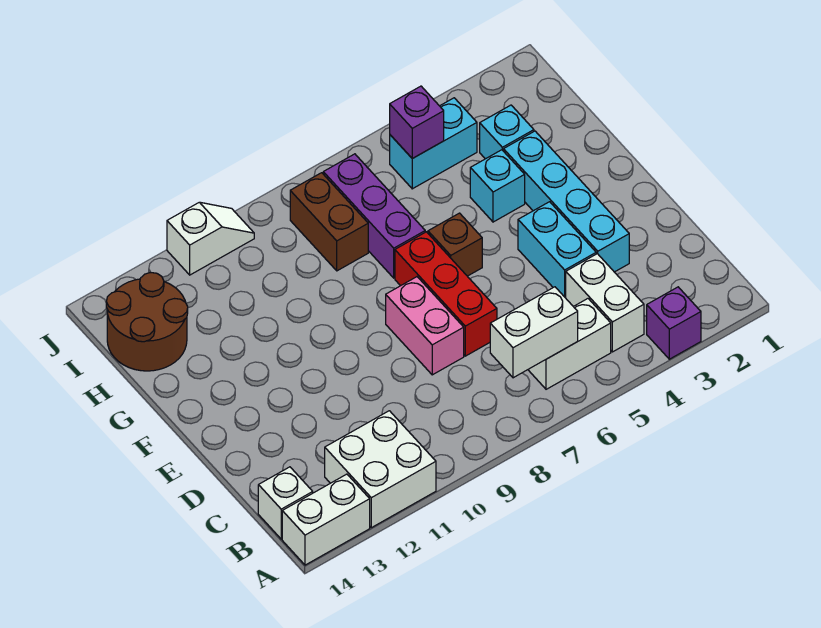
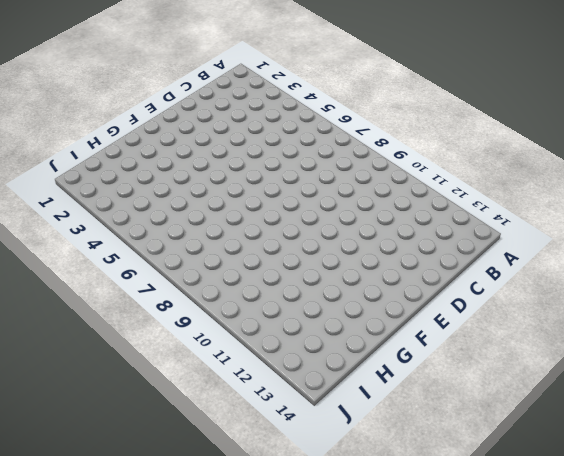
none -> purple 1x1 brick [647,287,701,359]
none -> white 2x2 brick [325,411,436,528]
none -> white 1x2 brick [282,474,370,565]

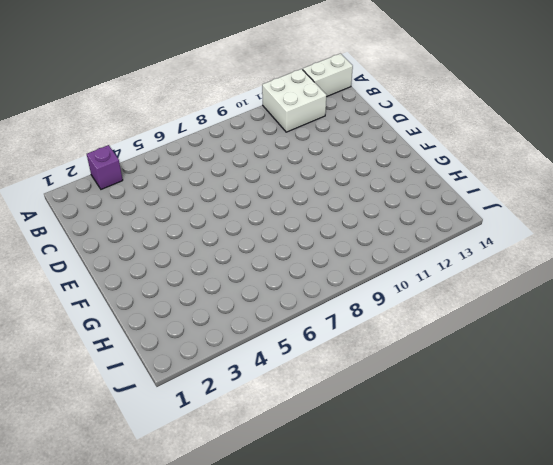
none -> white 1x2 brick [566,254,644,352]
none -> white 1x2 brick [528,299,611,389]
none -> white 1x1 brick [258,467,313,539]

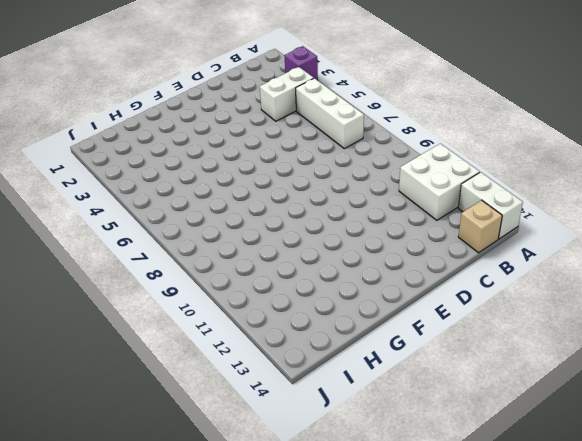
white 1x3 brick [296,78,364,149] -> white 1x2 brick [528,299,611,389]
tan 1x1 brick [458,200,502,253] -> white 1x1 brick [258,467,313,539]
none -> cyan 1x4 brick [504,131,629,272]
none -> cyan 1x2 brick [518,202,596,298]
none -> red 1x3 brick [395,232,497,356]

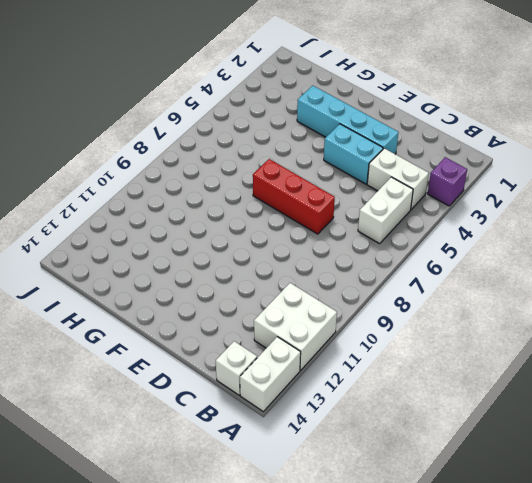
none -> pink 1x2 brick [386,277,464,375]
none -> brown 1x1 brick [428,213,482,276]
none -> cyan 1x1 brick [470,150,525,222]

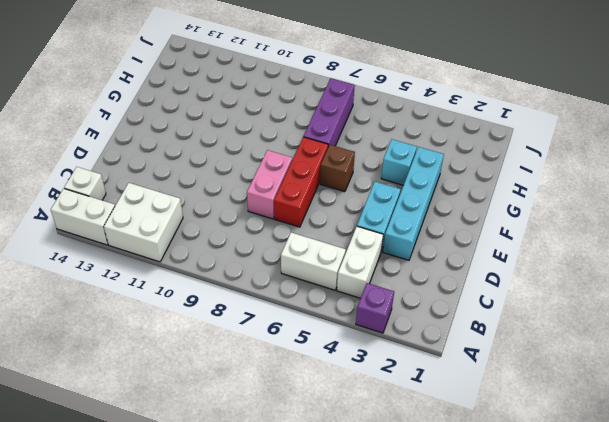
none -> cyan 1x1 brick [480,105,534,159]
none -> brown 1x2 brick [290,173,368,271]
none -> brown 2x2 round brick [106,272,188,371]

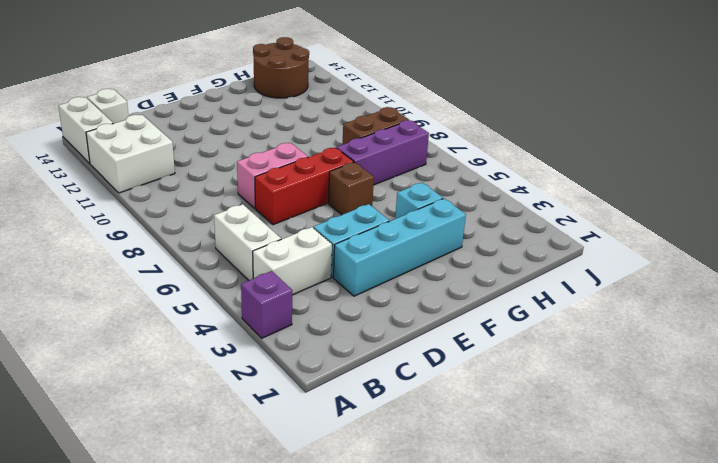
none -> cyan 1x1 brick [480,105,534,159]
none -> cyan 1x2 brick [390,98,477,189]
none -> white 1x2 slope [167,202,254,275]

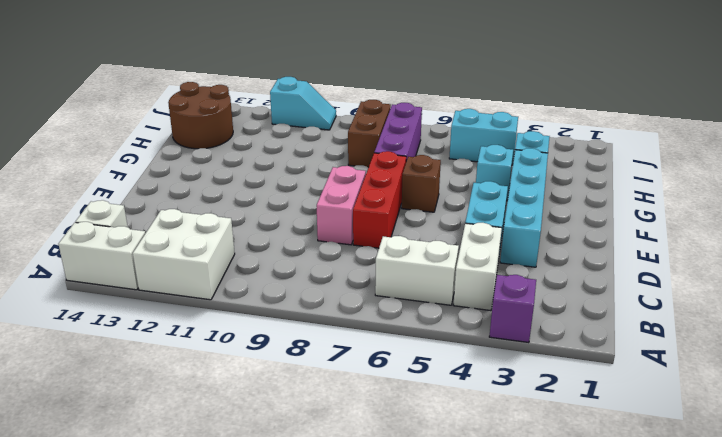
cyan 1x2 slope [270,77,336,130] -> white 1x2 slope [167,202,254,275]
none -> white 1x2 brick [490,287,578,378]
none -> purple 1x1 brick [390,86,444,158]

